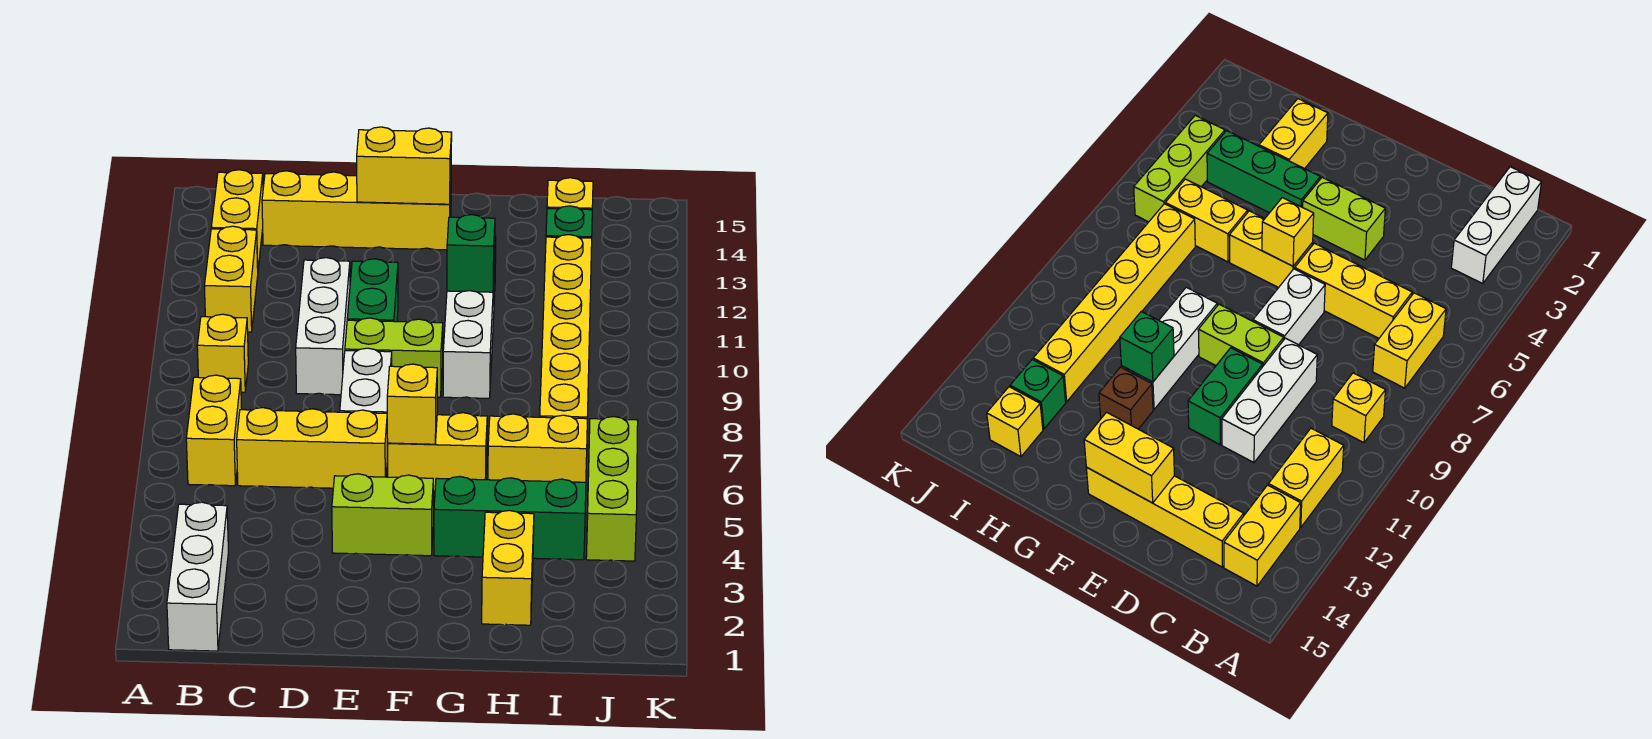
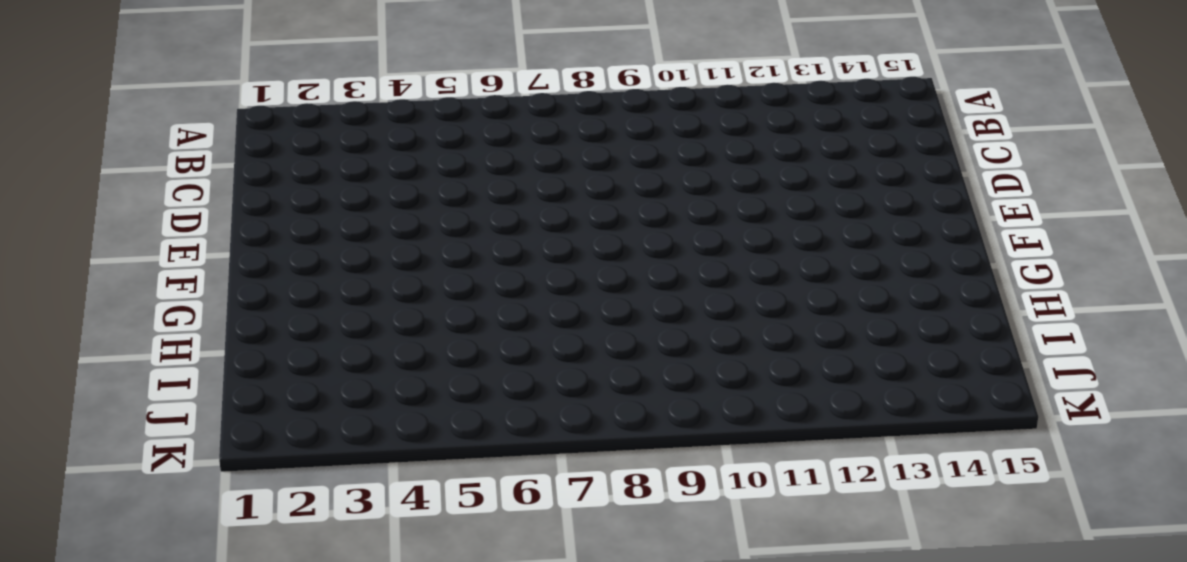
none -> white 1x3 brick [167,502,228,651]
none -> yellow 1x2 brick [186,375,242,486]
none -> yellow 1x1 brick [197,314,248,392]

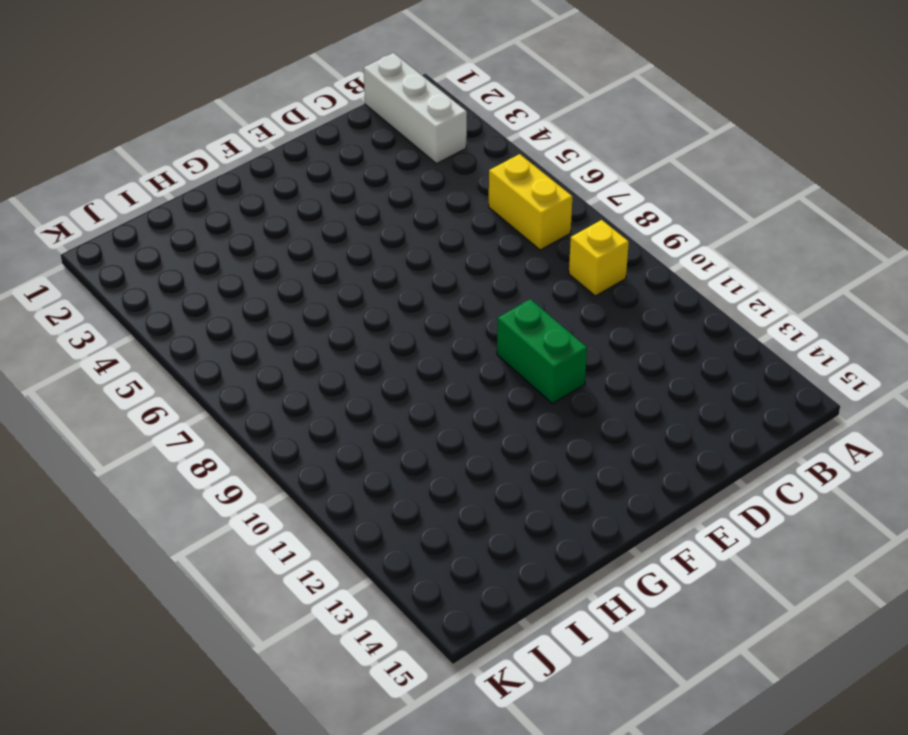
none -> yellow 1x2 brick [204,226,258,332]
none -> yellow 1x2 brick [211,170,263,268]
none -> yellow 1x3 brick [237,408,387,488]

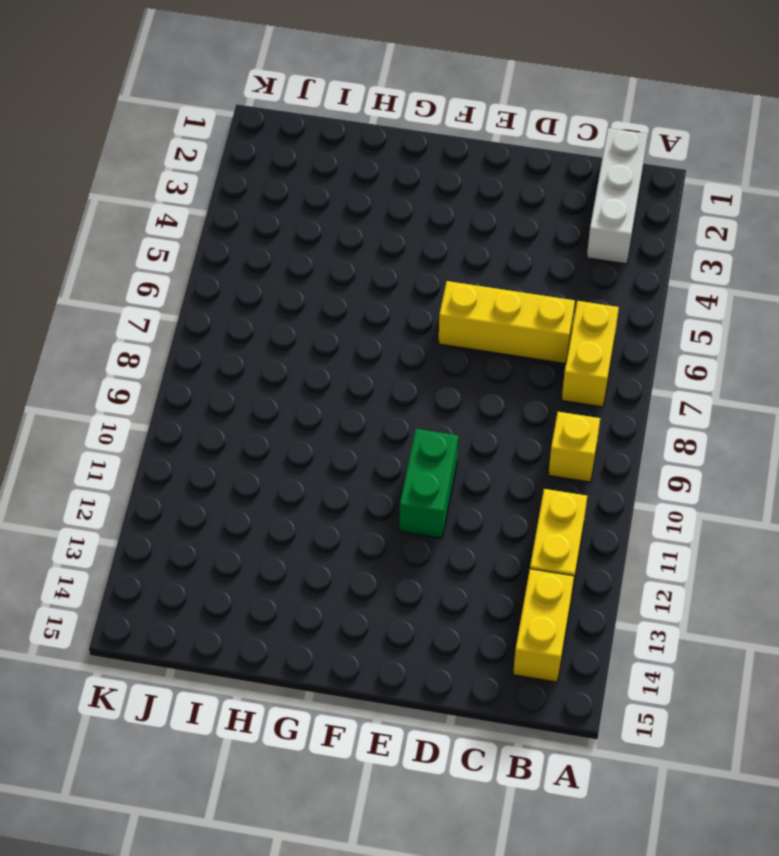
none -> yellow 1x4 brick [262,171,451,250]
none -> white 1x3 brick [296,258,350,395]
none -> lime 1x2 brick [332,474,433,556]

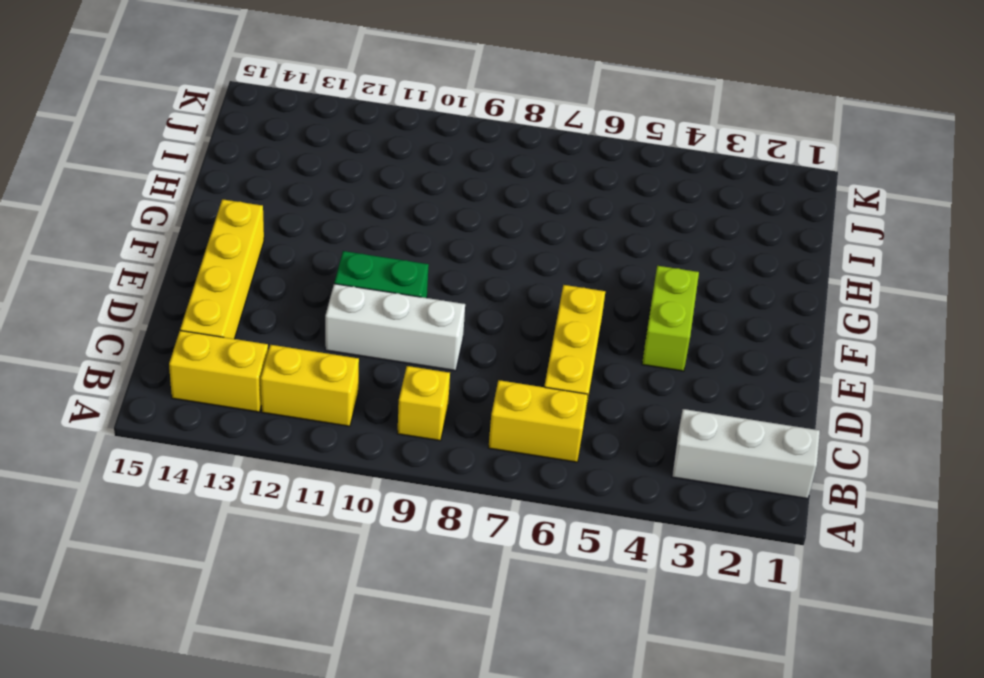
none -> white 1x2 brick [340,348,392,458]
none -> lime 1x2 brick [345,318,443,397]
none -> yellow 1x2 brick [387,413,487,491]

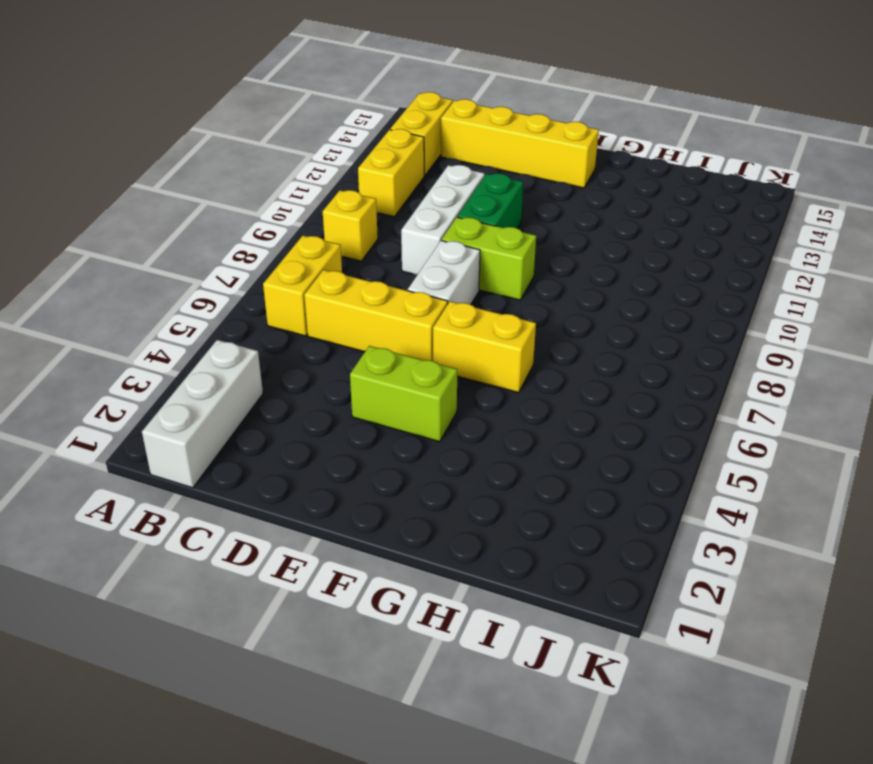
none -> green 1x3 brick [434,476,586,560]
none -> white 1x3 brick [443,284,494,398]
none -> brown 1x1 brick [1099,367,1153,429]

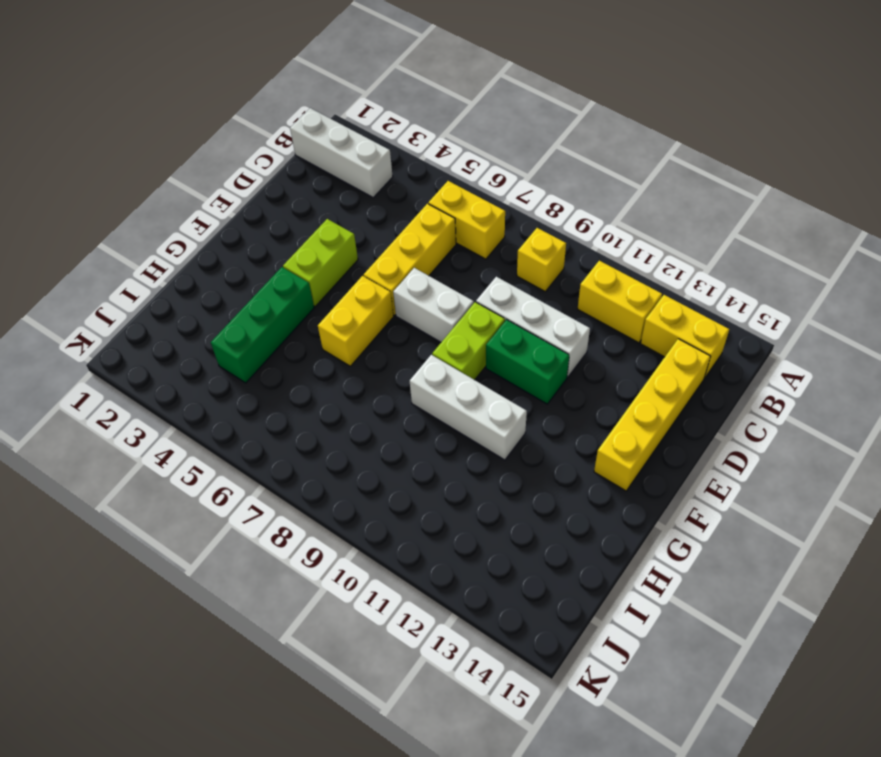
none -> brown 1x1 brick [1099,367,1153,429]
none -> yellow 1x2 brick [482,510,534,625]
none -> yellow 1x2 brick [488,414,587,482]

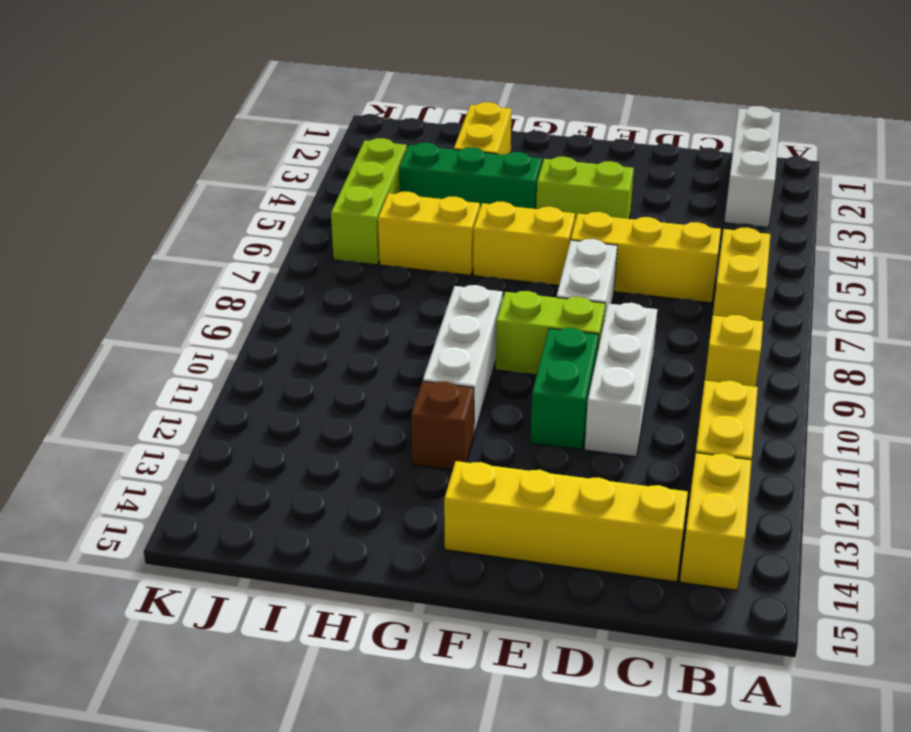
none -> yellow 1x6 brick [540,235,592,419]
none -> green 1x1 brick [546,206,592,238]
none -> yellow 1x1 brick [547,178,593,210]

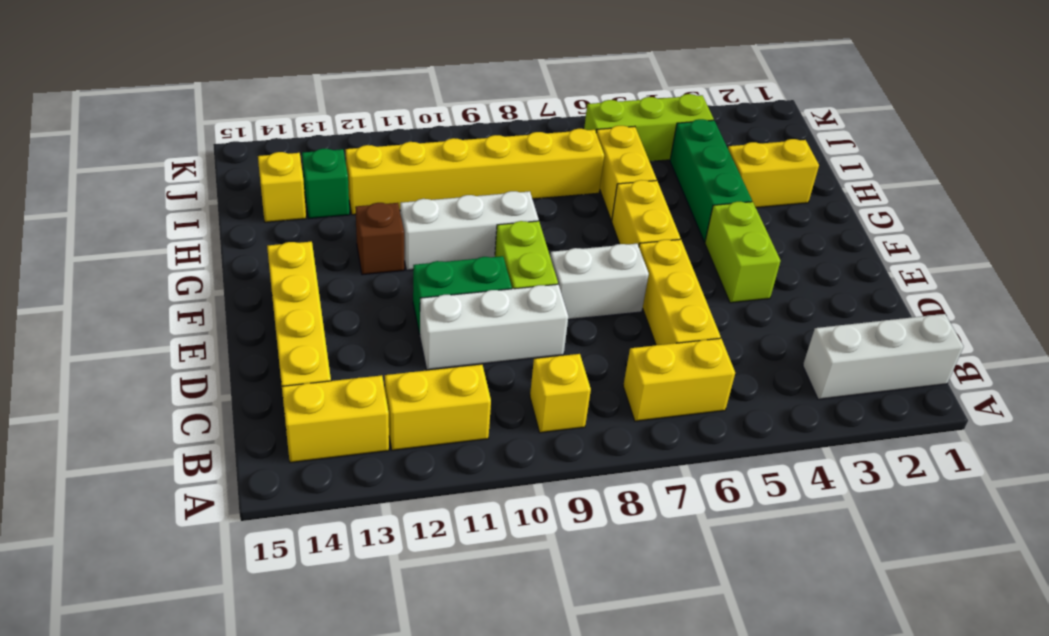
none -> yellow 1x2 brick [357,127,452,204]
none -> yellow 1x1 brick [387,364,437,444]
none -> green 1x1 brick [447,215,495,292]

